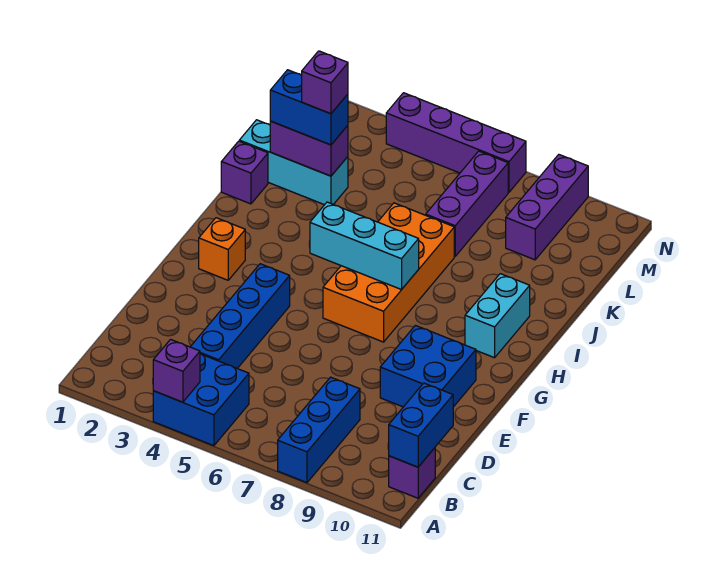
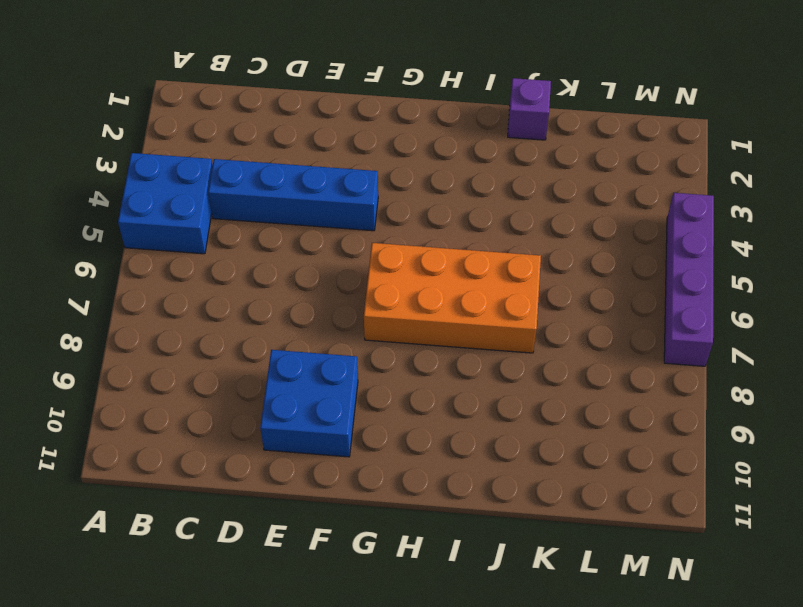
none -> blue 1x3 brick [278,377,360,483]
none -> purple 1x1 brick [389,448,435,498]
none -> orange 1x1 brick [199,218,245,280]

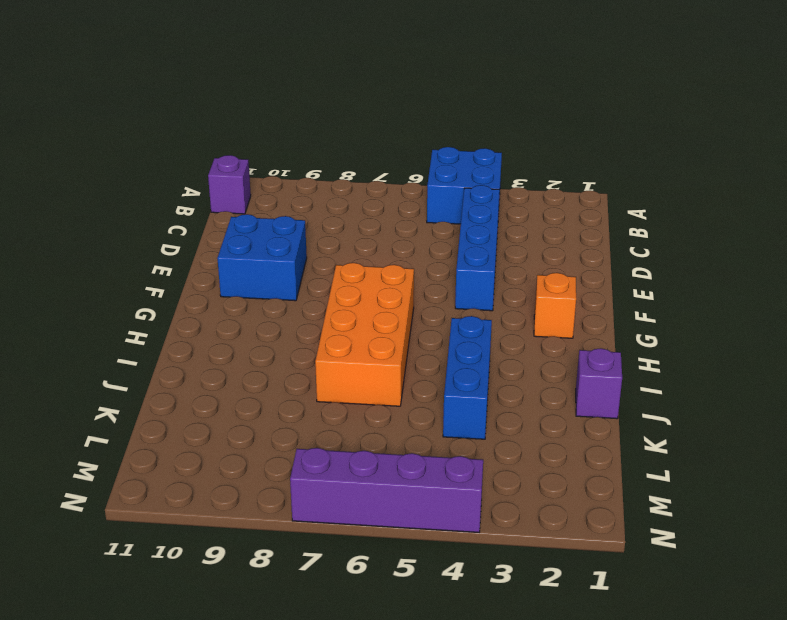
blue 1x3 brick [443,316,492,439] -> blue 1x3 brick moved to [278,377,360,483]
none -> cyan 1x2 brick [465,274,530,358]
none -> cyan 1x3 brick [239,120,348,205]
none -> purple 1x3 brick [426,151,508,256]

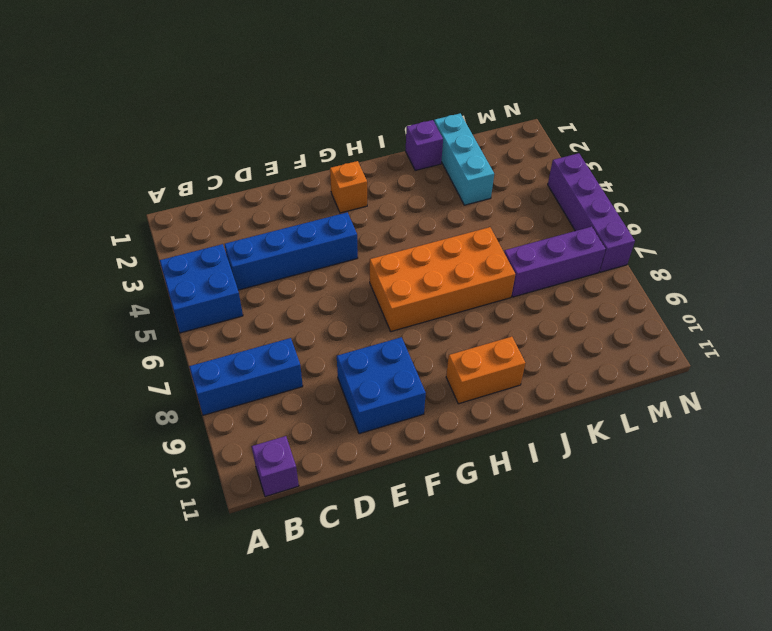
orange 1x2 brick [446,337,525,404] -> cyan 1x2 brick [465,274,530,358]
none -> purple 1x3 brick [506,155,588,260]
none -> purple 1x1 brick [153,339,200,402]
none -> blue 1x2 brick [389,383,453,467]

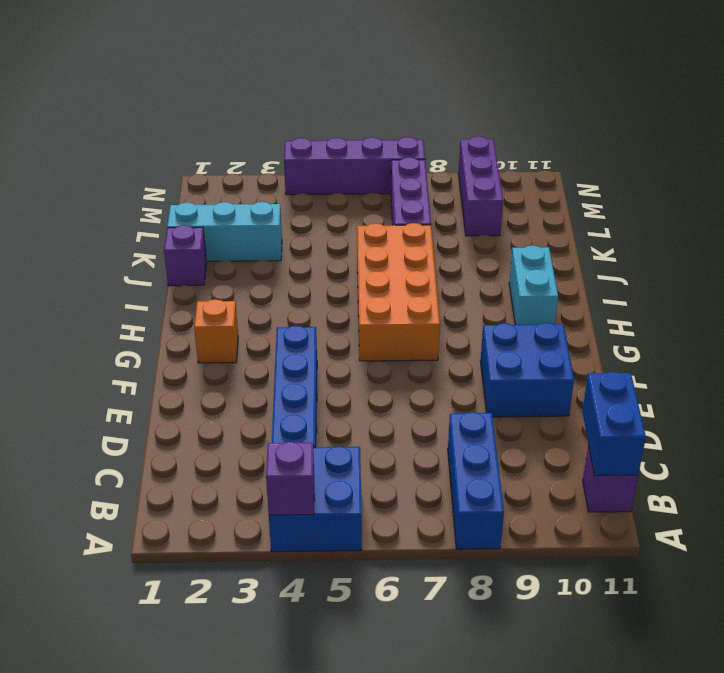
none -> cyan 1x3 brick [310,202,419,290]
none -> purple 1x2 brick [270,121,348,176]
none -> blue 1x2 brick [270,70,348,145]

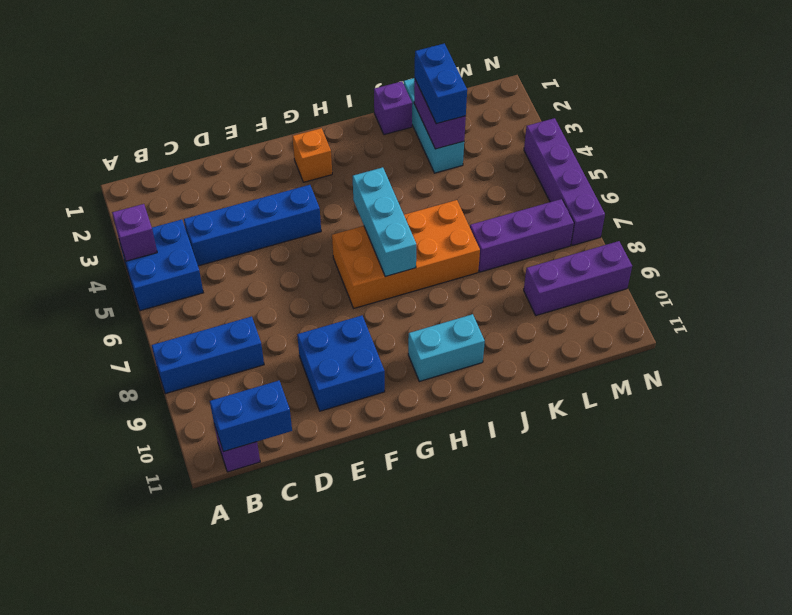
none -> purple 1x1 brick [302,51,348,114]

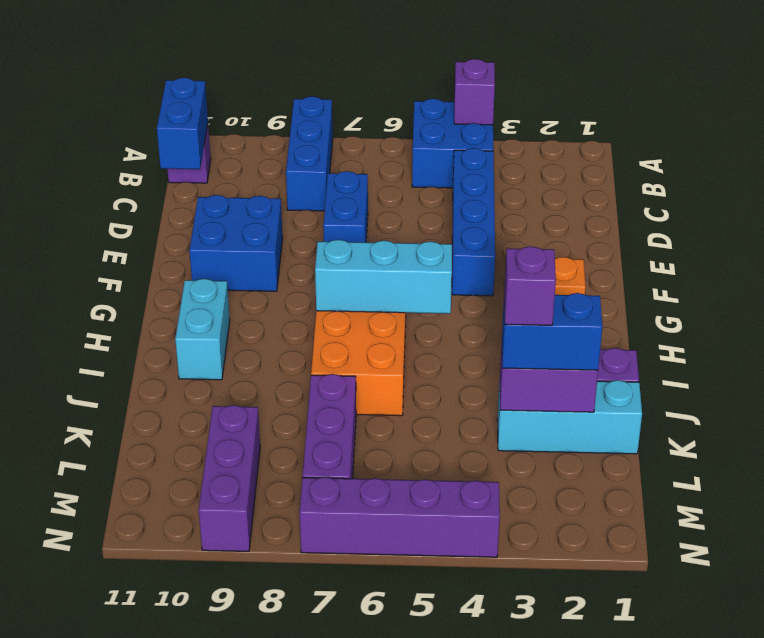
blue 1x2 brick [323,171,368,242] -> none

